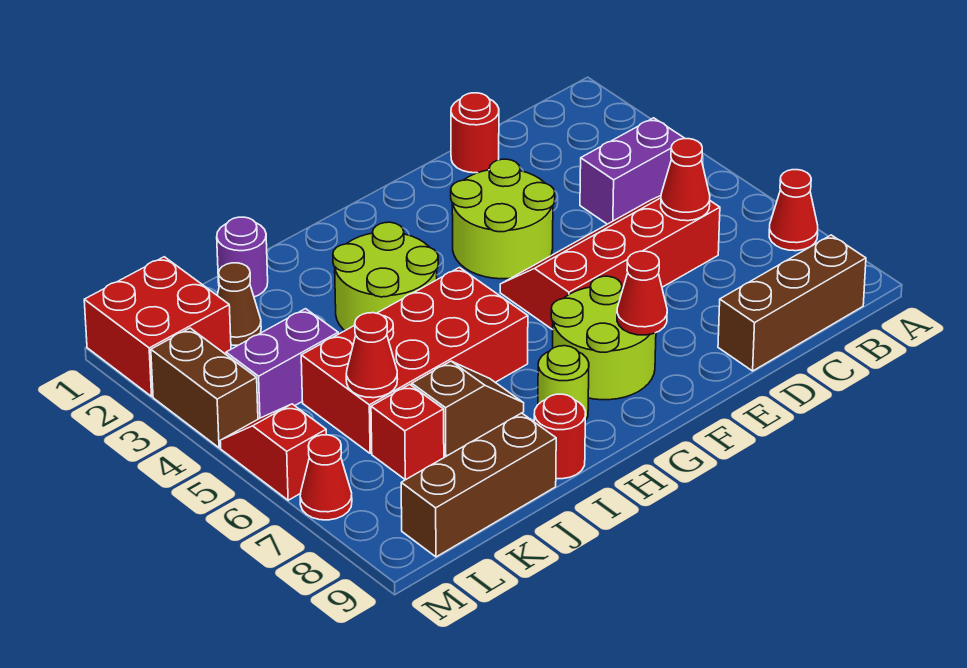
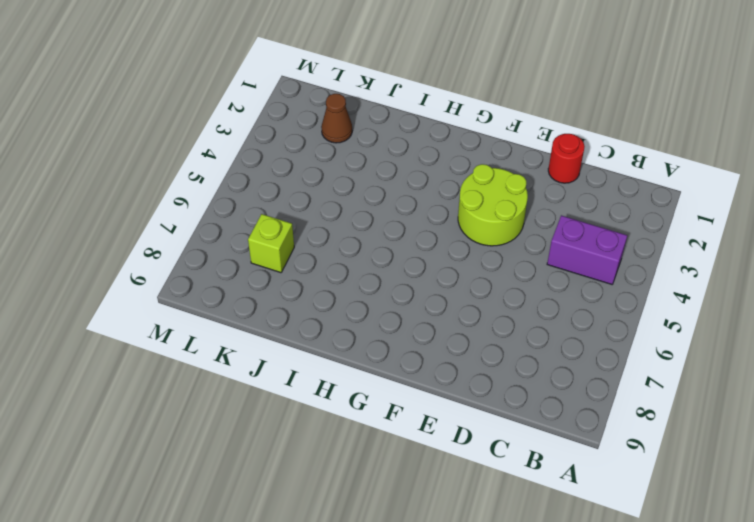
lime 1x1 brick [248,214,294,273] -> red 1x1 brick [371,385,444,480]
none -> red 1x1 cone [769,170,818,251]
none -> brown 1x3 brick [718,235,866,371]
none -> red 2x4 slope [500,196,720,330]

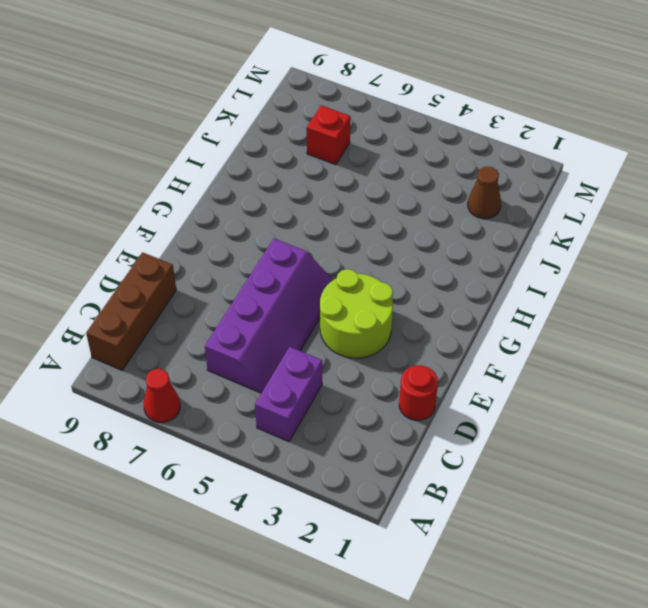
purple 2x4 slope [205,239,333,393] -> red 2x4 slope [500,196,720,330]
none -> lime 2x2 round brick [551,276,656,400]
none -> lime 2x2 round brick [333,222,438,330]
none -> red 2x4 brick [301,268,528,453]

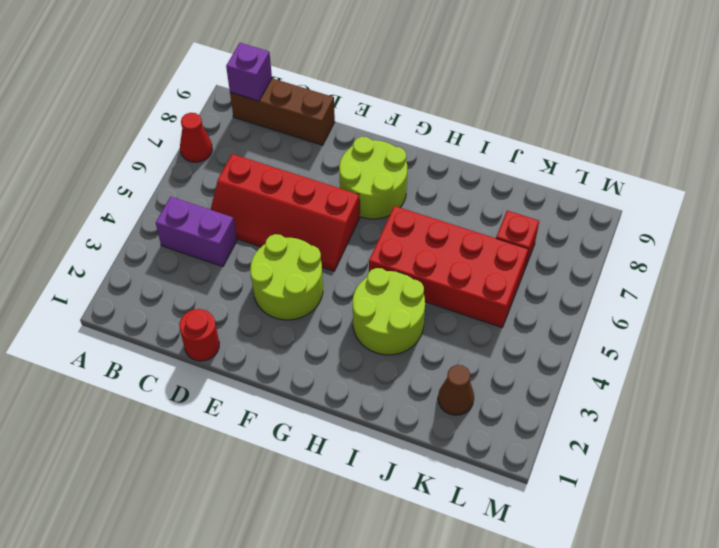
purple 1x1 brick [226,43,272,101] -> none
none -> lime 1x1 round brick [538,346,589,420]
none -> brown 1x2 slope [412,361,524,456]
none -> red 1x1 round brick [534,394,586,479]

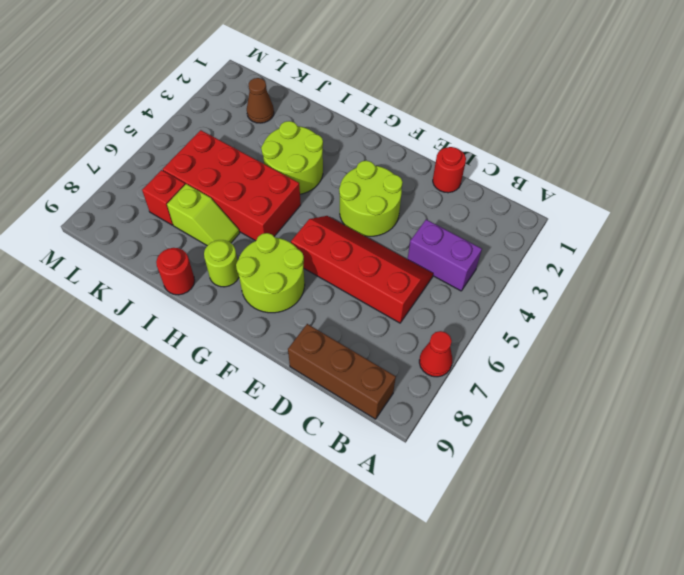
lime 1x2 slope [167,184,240,246] -> brown 1x2 slope [412,361,524,456]
none -> purple 1x1 round brick [217,217,268,297]
none -> brown 1x3 brick [401,413,556,557]
none -> purple 1x2 brick [226,309,338,419]

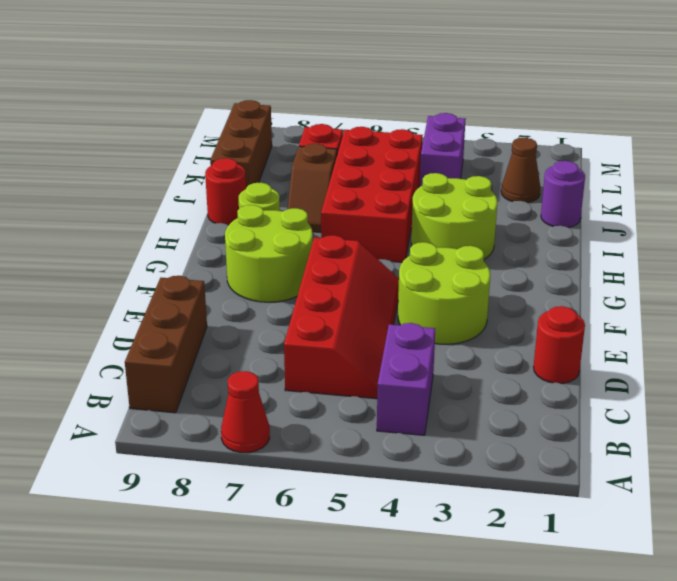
none -> red 2x2 brick [84,257,231,396]
none -> brown 1x2 brick [151,328,258,448]
none -> red 1x2 slope [220,404,326,500]

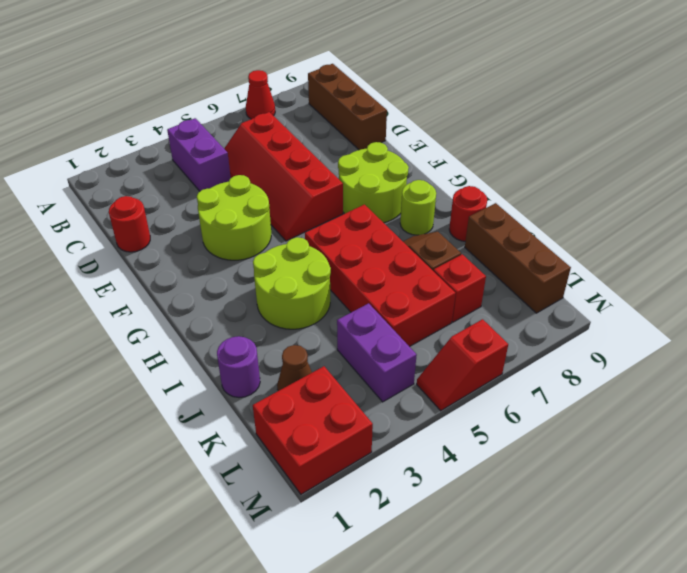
none -> brown 1x2 brick [151,328,258,448]
none -> red 1x1 cone [300,435,352,520]
none -> red 1x1 cone [661,139,710,221]

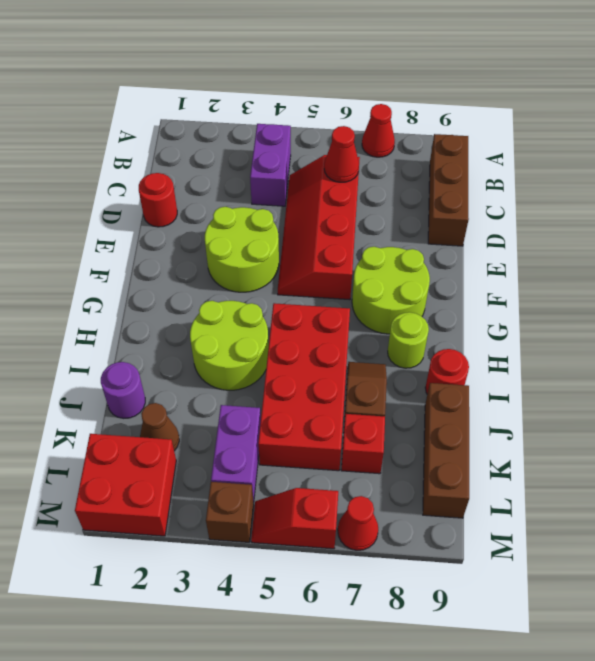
brown 1x1 brick [206,482,254,542] -> brown 1x2 brick [151,328,258,448]
none -> red 1x1 cone [617,251,667,335]
none -> red 1x1 cone [346,313,398,398]

